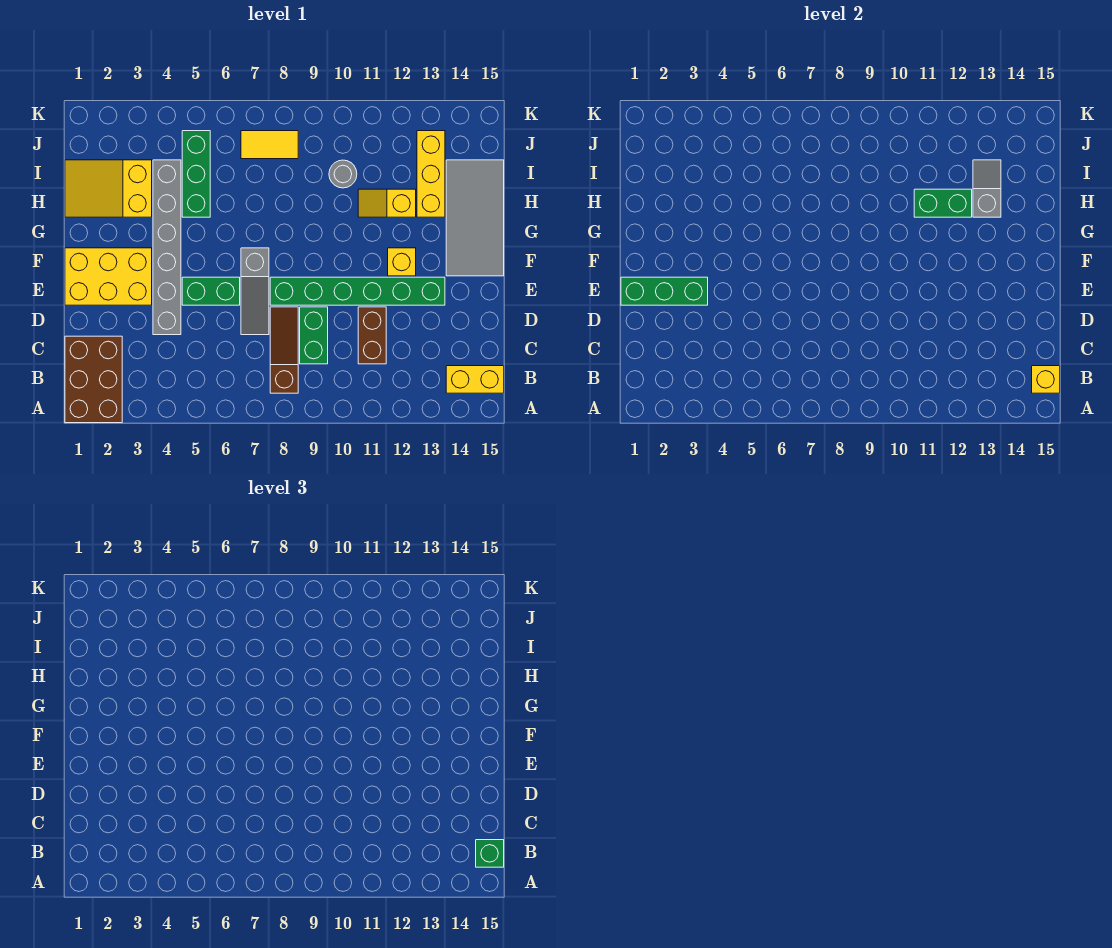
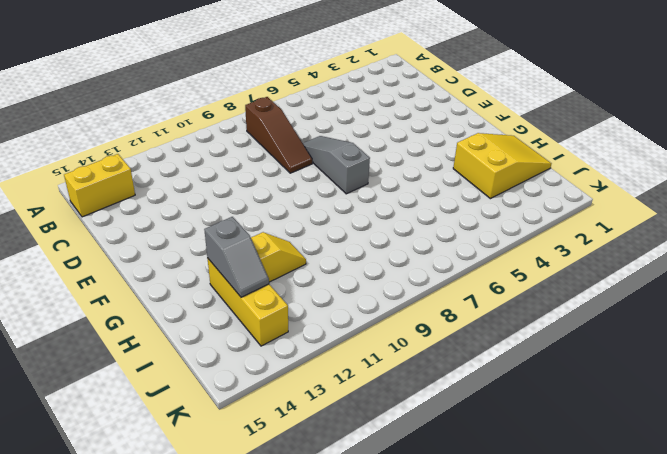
none -> brown 2x3 brick [65,336,122,423]
none -> green 1x2 brick [300,307,328,364]
none -> brown 1x2 brick [358,307,386,364]

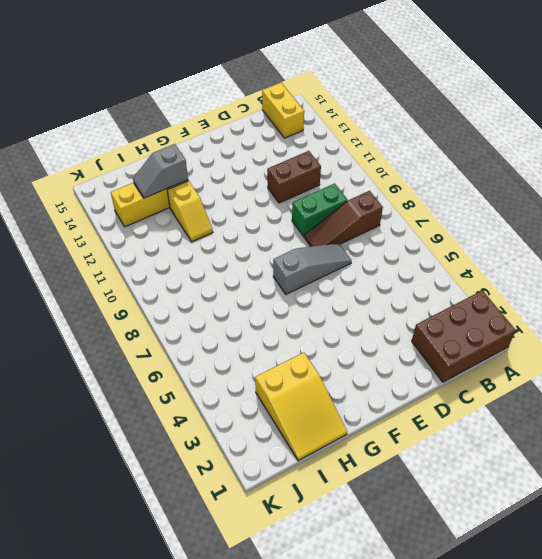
none -> grey 1x6 brick [153,160,181,335]
none -> yellow 2x3 brick [65,248,152,305]
none -> green 1x2 brick [182,277,240,305]

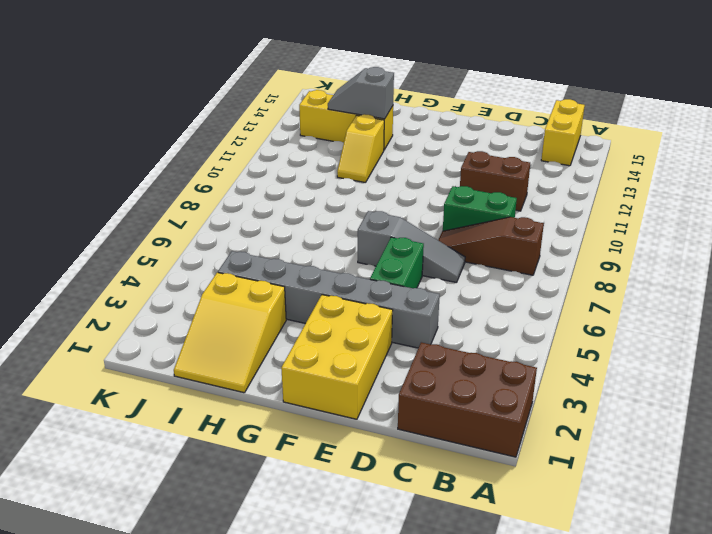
none -> green 1x6 brick [270,277,445,305]
none -> yellow 1x1 brick [388,248,416,276]
none -> grey 2x4 tile [446,160,504,276]

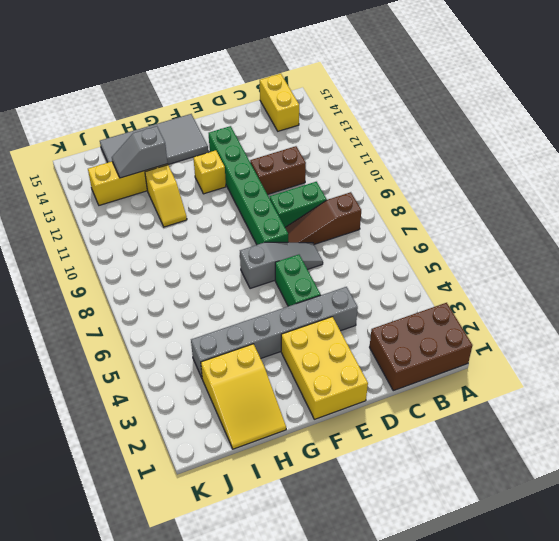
none -> green 1x3 brick [182,131,210,217]
none -> grey 1x1 round brick [329,160,357,188]
none -> yellow 1x2 tile [241,131,298,159]

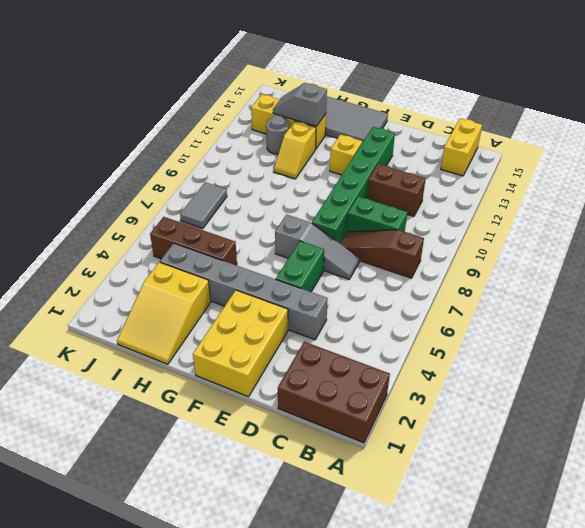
brown 1x3 brick [150,217,237,265] -> green 1x3 brick [182,131,210,217]
grey 1x1 round brick [266,115,290,154] -> grey 1x1 round brick moved to [329,160,357,188]
grey 1x2 tile [180,182,227,229] -> yellow 1x2 tile [241,131,298,159]
none -> yellow 1x1 brick [1032,366,1060,393]
none -> green 1x3 brick [621,277,708,305]
none -> green 1x2 brick [914,189,972,217]

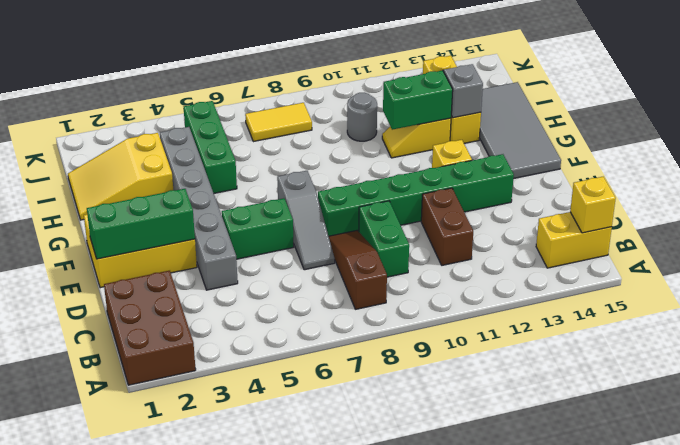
none -> green 1x1 brick [476,840,504,867]

